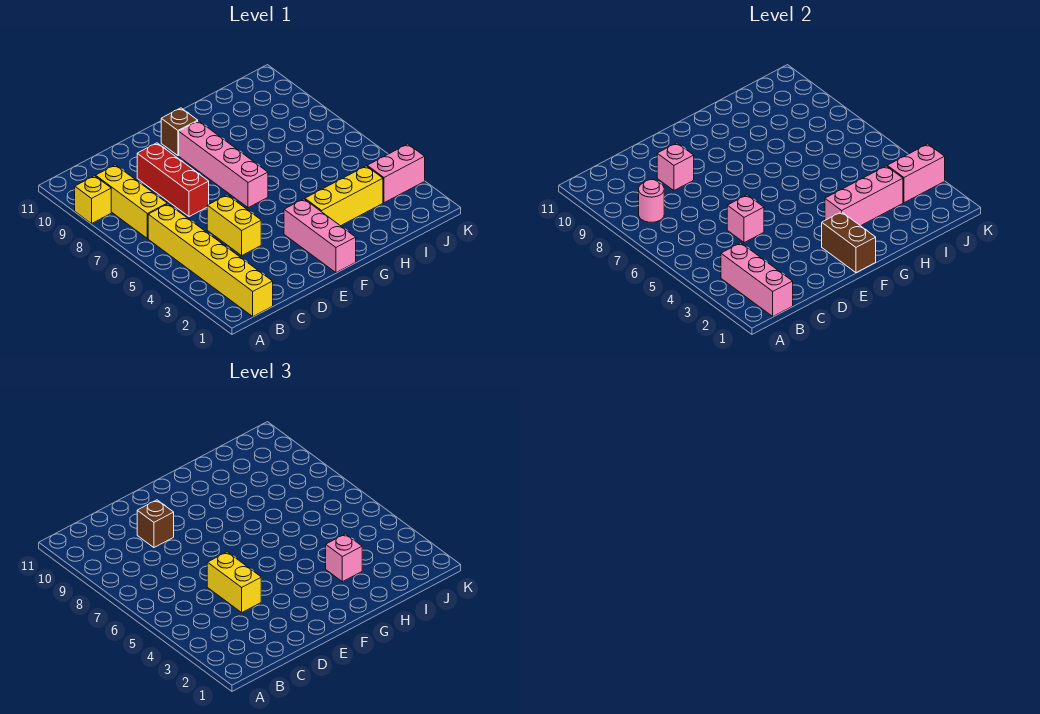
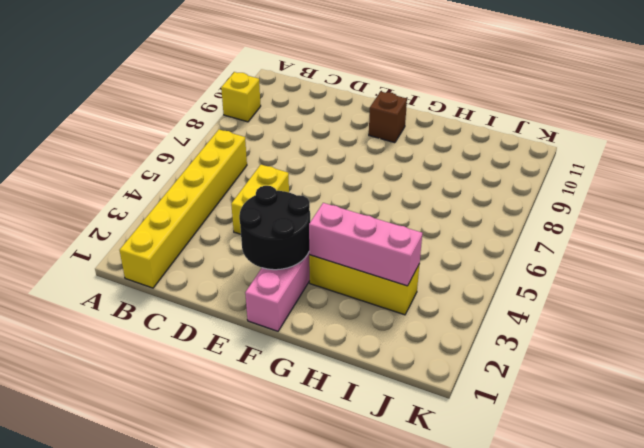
black 2x2 round brick [239,186,310,270] -> brown 1x2 brick [822,212,876,273]
none -> yellow 1x3 brick [96,165,167,239]
none -> red 1x3 brick [137,143,209,217]
none -> pink 1x4 brick [179,121,268,208]

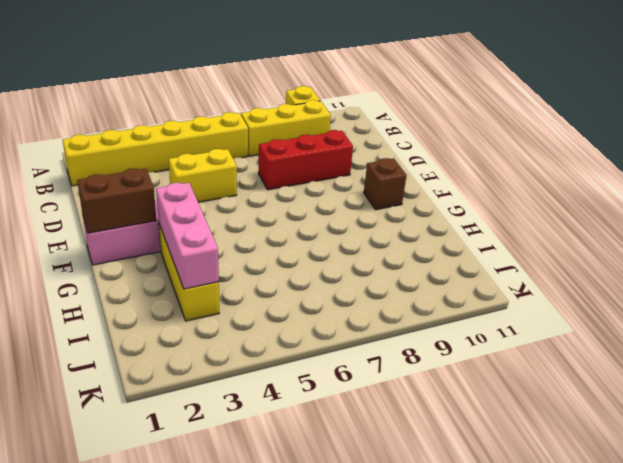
none -> pink 1x4 brick [179,121,268,208]
none -> pink 1x2 brick [367,144,425,203]
none -> pink 1x3 brick [721,243,793,316]

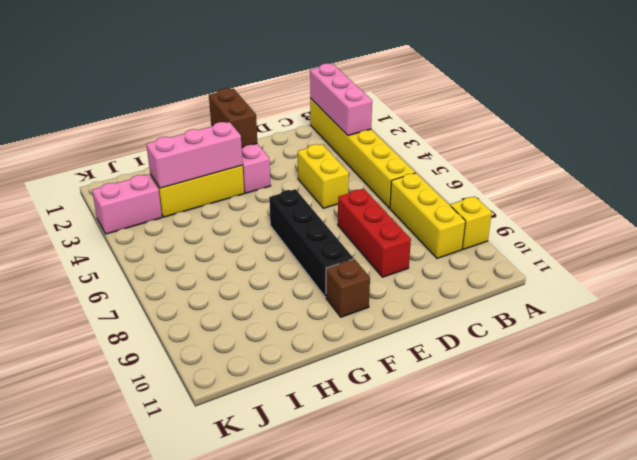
black 1x4 brick [269,189,354,297] -> pink 1x4 brick [179,121,268,208]
none -> pink 1x1 round brick [639,180,664,222]
none -> pink 1x1 brick [727,195,764,243]
none -> pink 1x1 brick [657,143,694,191]

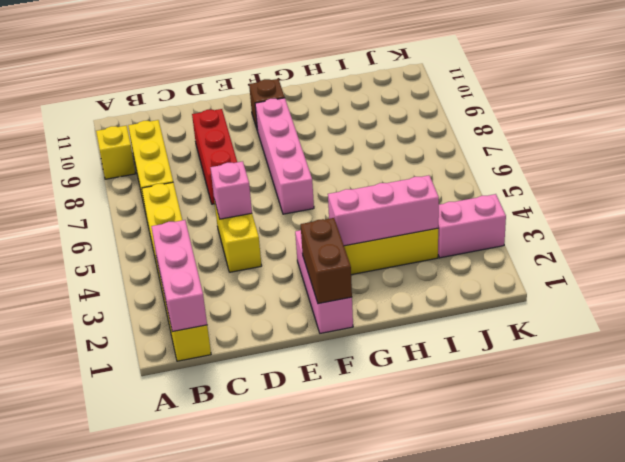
none -> pink 1x1 round brick [639,180,664,222]
none -> pink 1x1 brick [657,143,694,191]
none -> pink 1x2 brick [887,144,945,203]

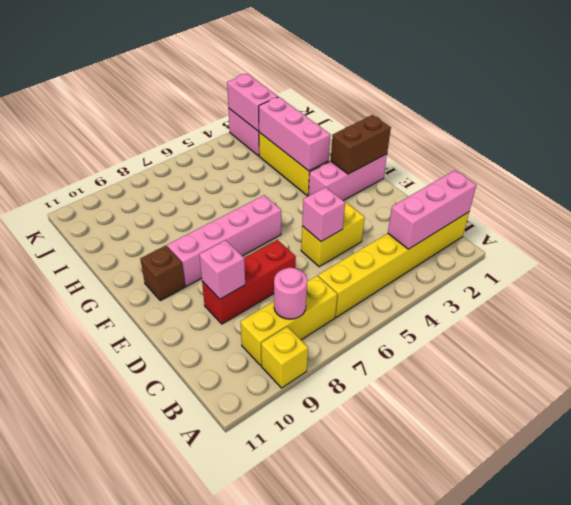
none -> yellow 1x2 brick [207,552,261,612]
none -> brown 1x1 brick [137,500,174,548]
none -> pink 1x1 brick [326,534,362,582]

